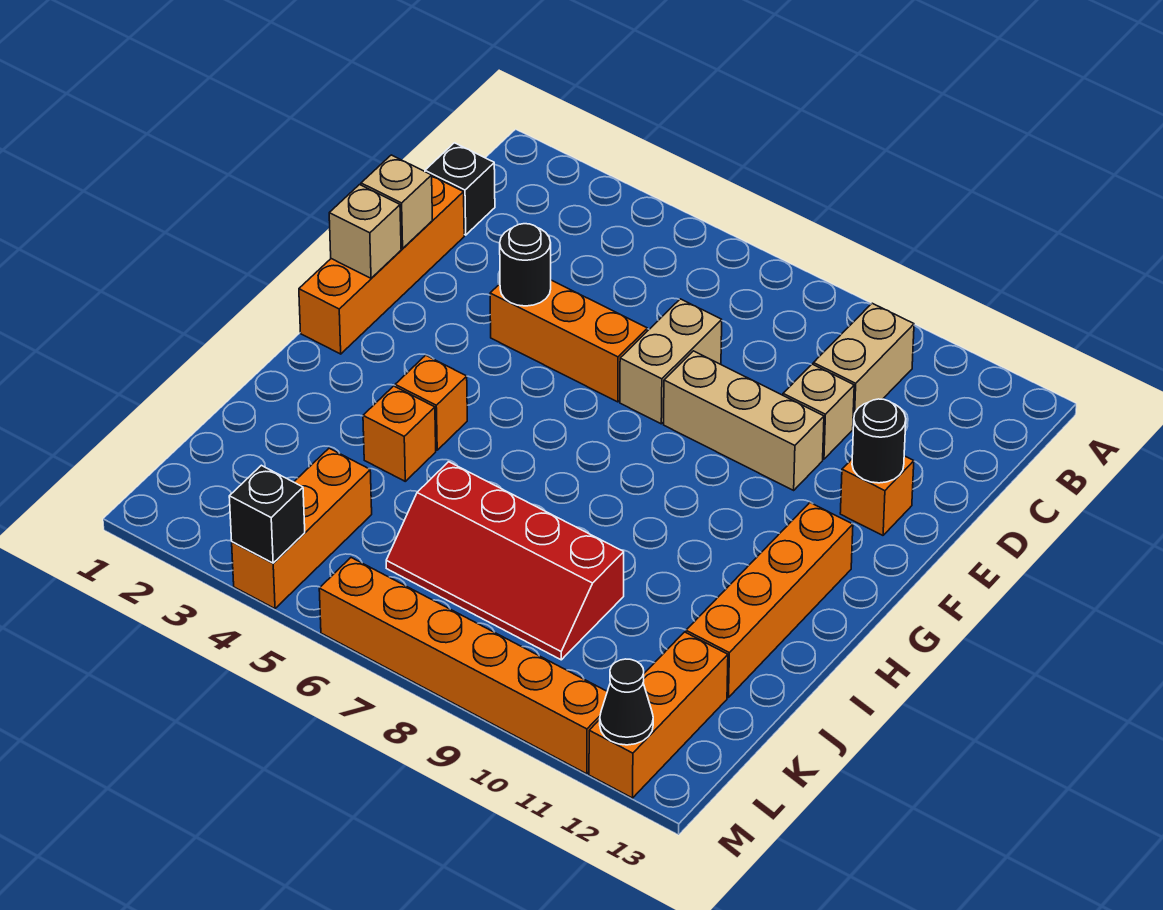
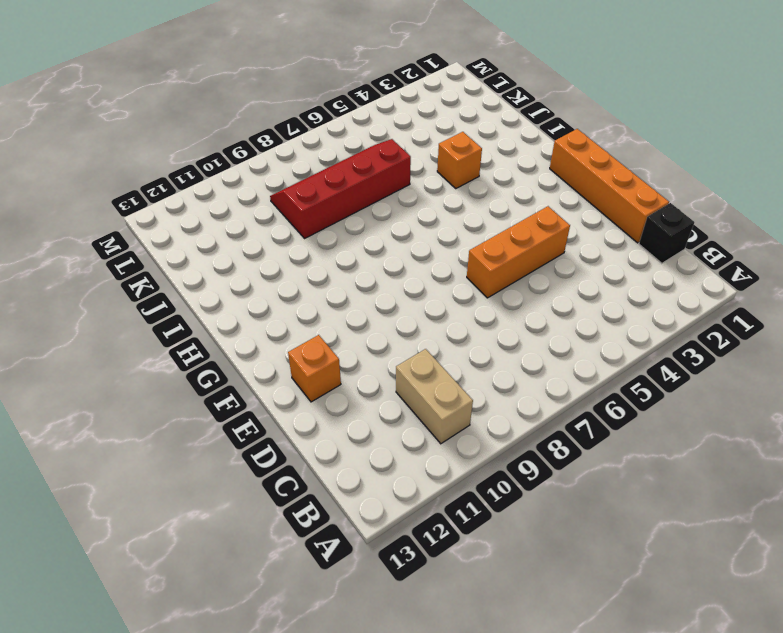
none -> tan 1x2 brick [620,299,722,424]
none -> tan 1x1 brick [783,364,854,459]
none -> tan 1x3 brick [664,351,824,490]

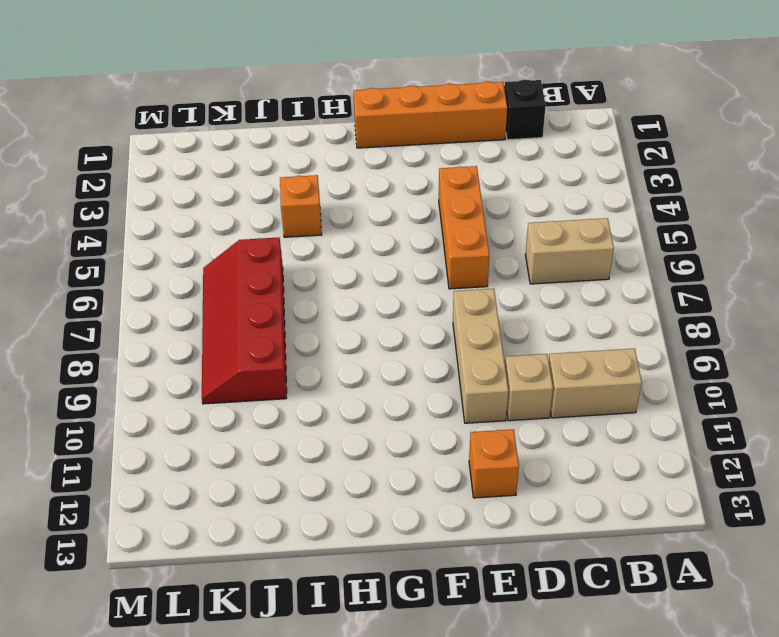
tan 1x2 brick [525,218,614,284] -> tan 1x2 brick moved to [620,299,722,424]
none -> orange 1x4 brick [686,503,853,698]
none -> orange 1x1 brick [395,355,467,450]
none -> orange 1x3 brick [232,448,372,608]

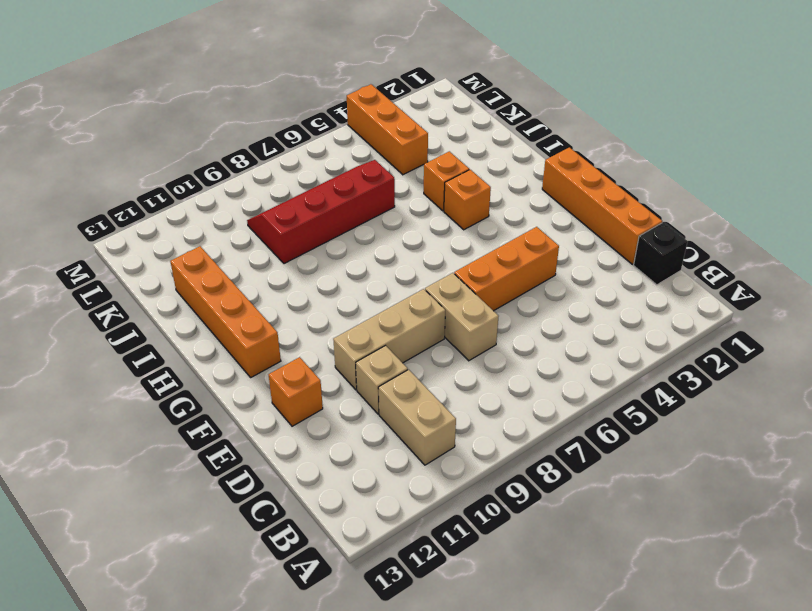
none -> orange 1x3 brick [589,632,728,798]
none -> orange 1x6 brick [319,558,607,774]
none -> tan 1x1 brick [361,155,433,248]

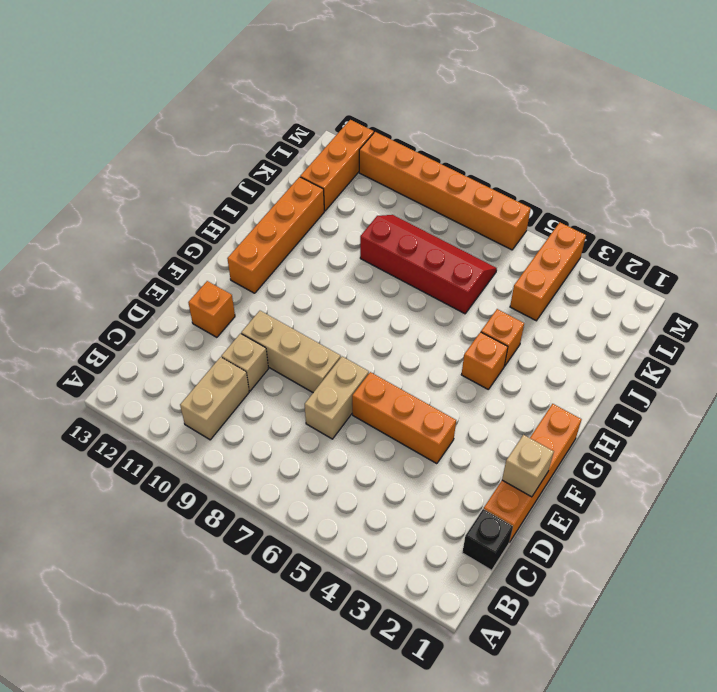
none -> black 1x1 round brick [500,224,551,306]
none -> black 1x1 round brick [852,399,906,483]
none -> tan 1x1 brick [329,185,401,278]

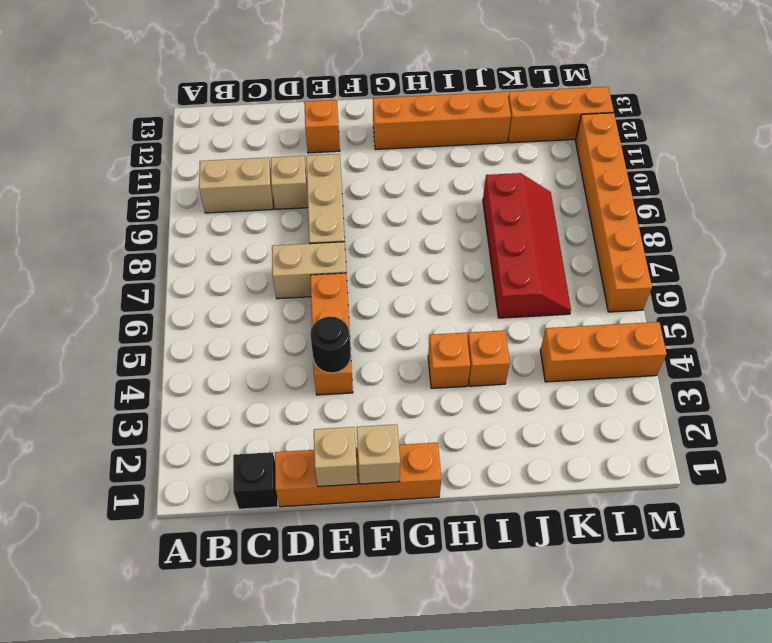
none -> black 1x1 round brick [852,399,906,483]
none -> black 1x1 brick [229,465,305,563]
none -> black 1x1 cone [600,659,653,745]

